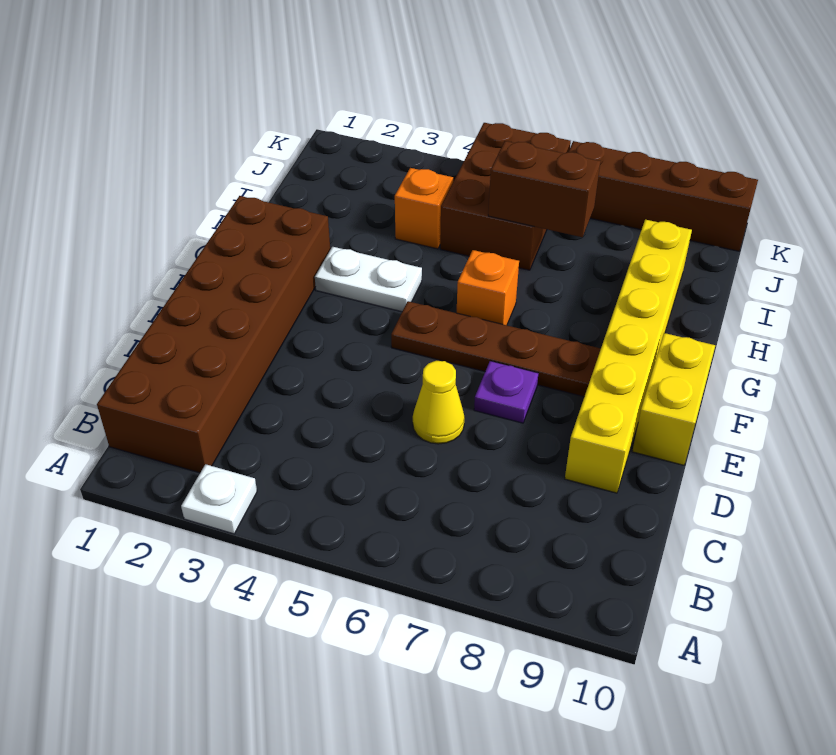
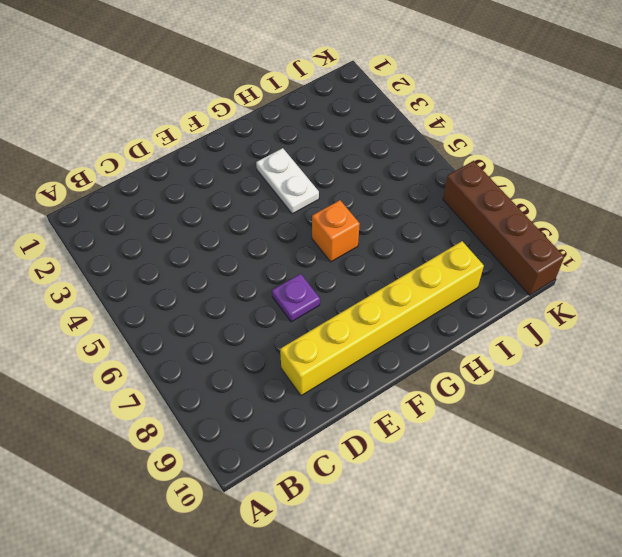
none -> white 1x1 plate [181,464,257,534]
none -> brown 2x6 brick [97,196,330,473]
none -> yellow 1x1 cone [413,361,465,444]

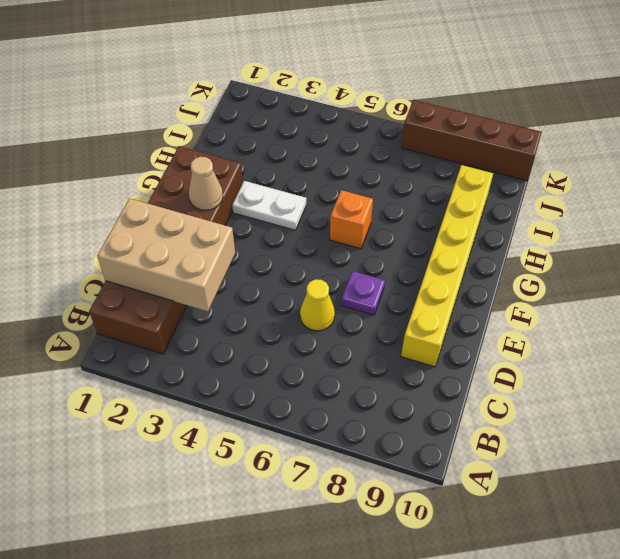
tan 2x3 brick [97,198,235,311] -> none
tan 1x1 cone [189,157,223,210] -> none
none -> white 1x1 plate [181,464,257,534]
none -> yellow 1x2 brick [632,333,715,465]
none -> brown 1x4 plate [391,301,601,397]

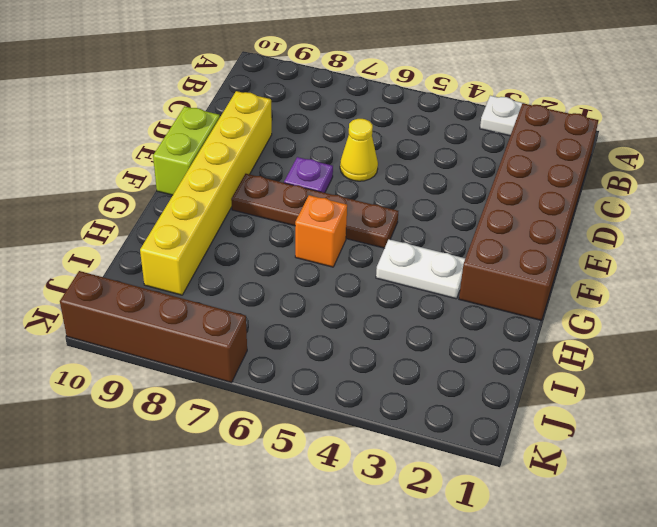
lime 1x2 brick [153,106,220,195] -> yellow 1x2 brick [632,333,715,465]
none -> orange 1x1 brick [395,168,453,249]
none -> brown 2x3 brick [440,123,571,270]
none -> brown 1x2 brick [488,141,600,237]

